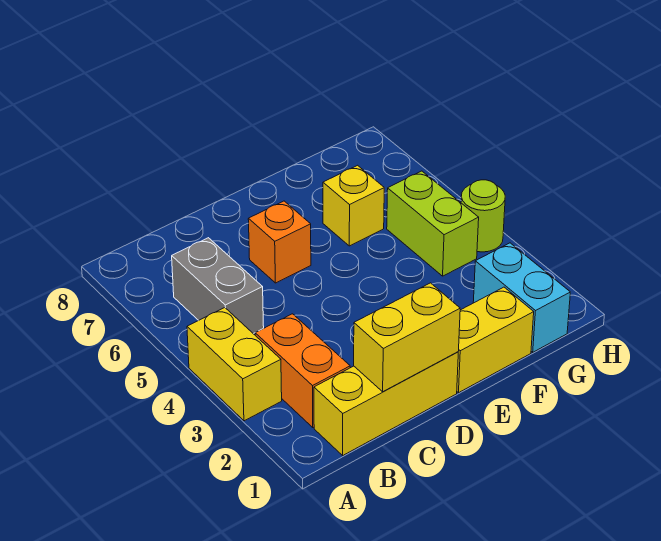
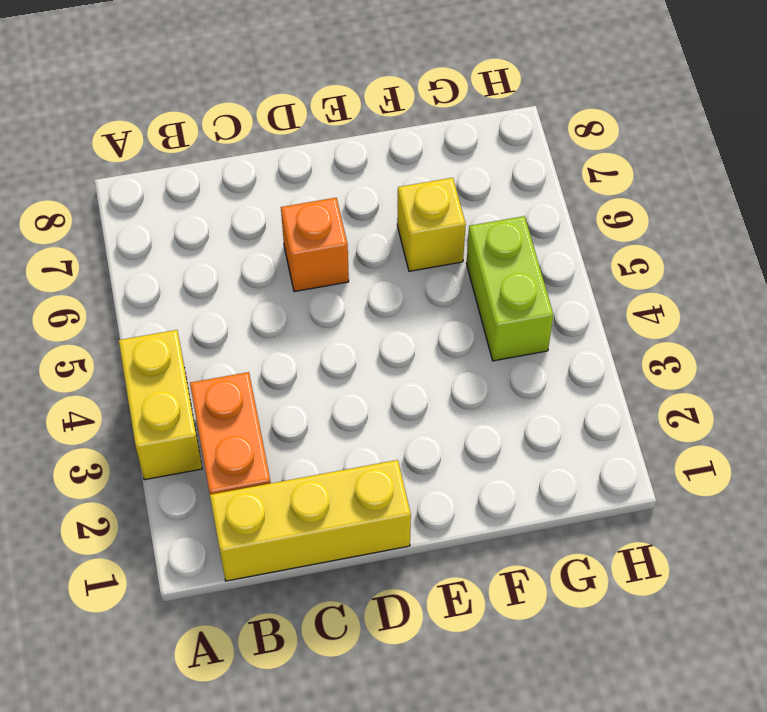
none -> grey 1x2 brick [172,238,264,334]
none -> yellow 1x2 brick [457,287,534,393]

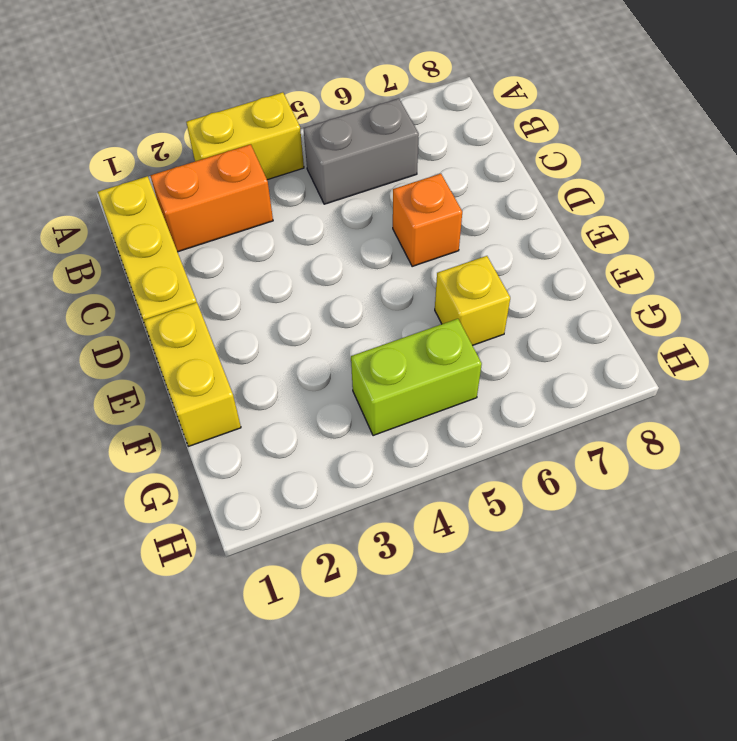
none -> cyan 1x2 brick [473,243,570,352]
none -> lime 1x1 round brick [461,180,505,252]

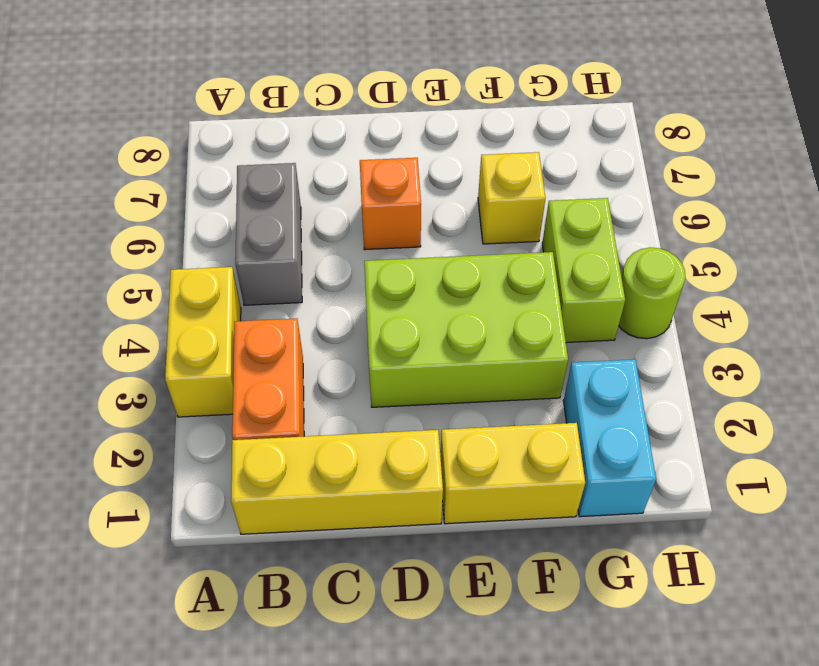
lime 2x3 brick [364,252,568,407] -> none
none -> yellow 1x2 brick [354,283,460,392]

